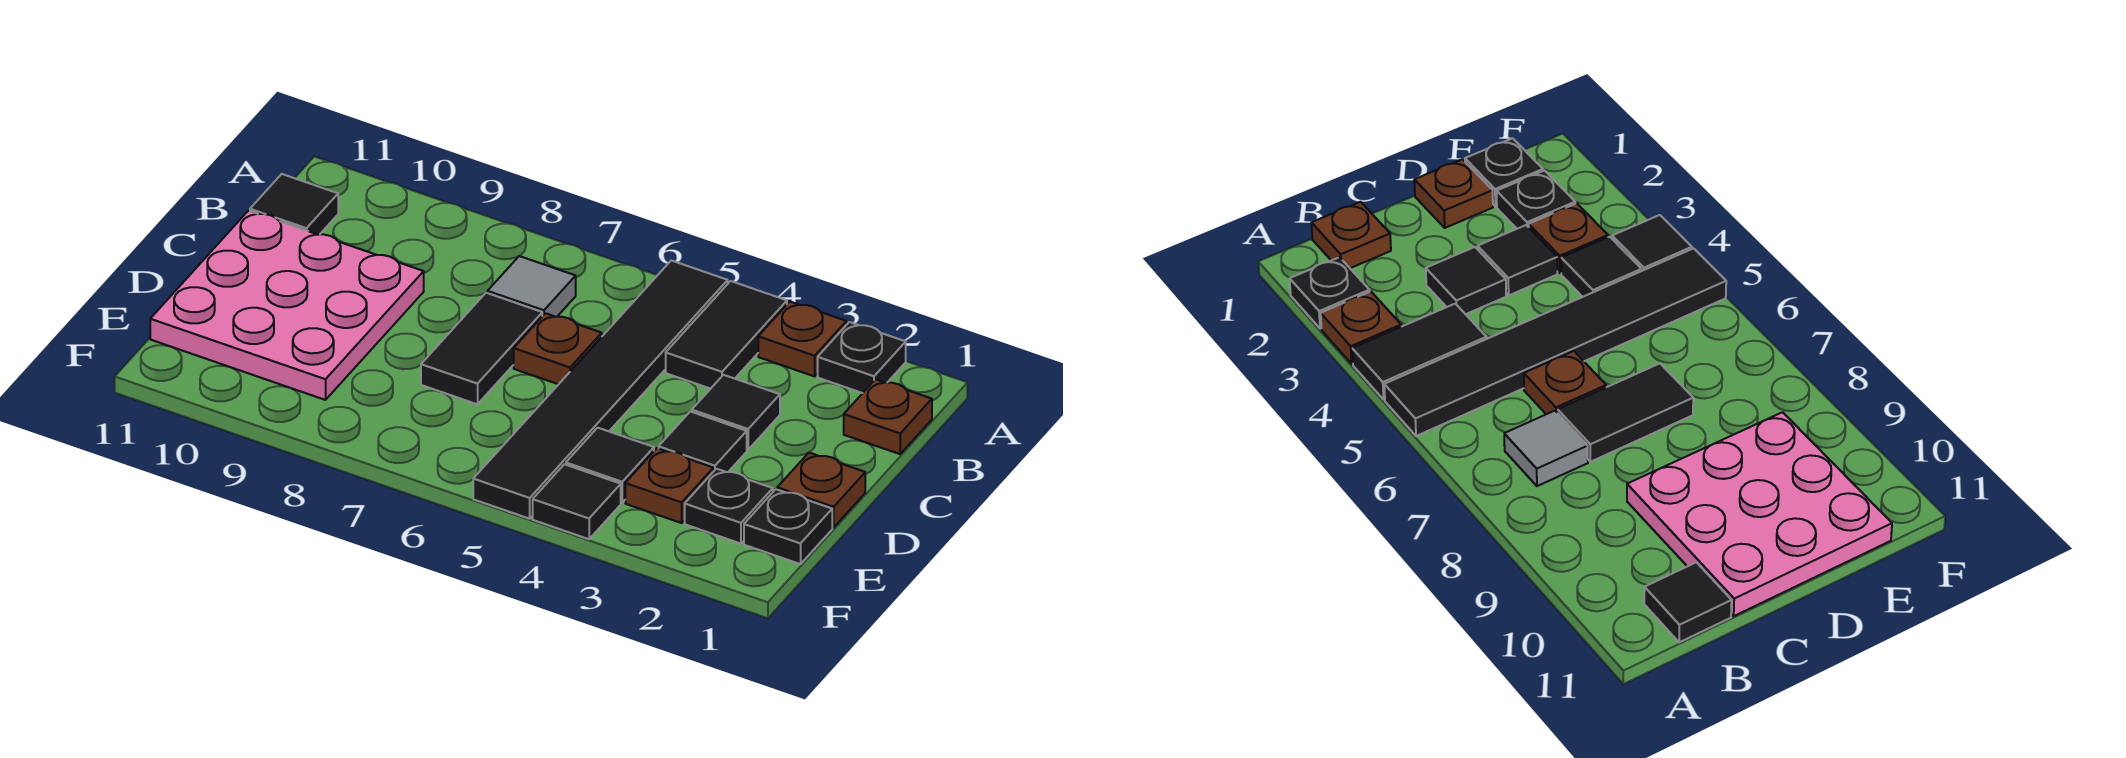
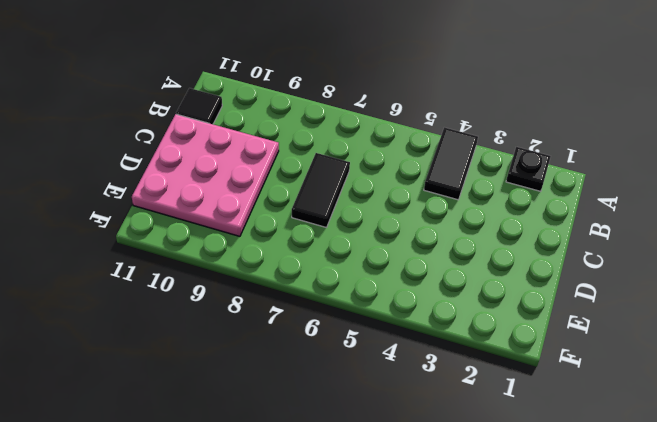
none -> brown 1x1 plate [758,302,846,376]
none -> black 1x6 tile [473,260,728,519]
none -> brown 1x1 plate [844,379,932,454]

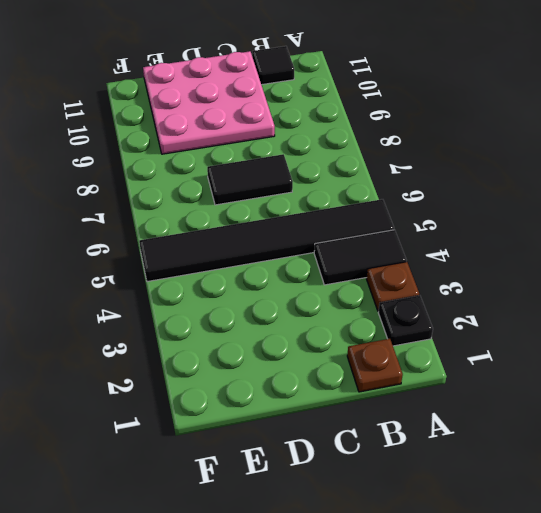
none -> grey 1x1 tile [488,256,576,317]
none -> black 1x1 tile [692,375,780,450]
none -> brown 1x1 plate [514,313,602,384]

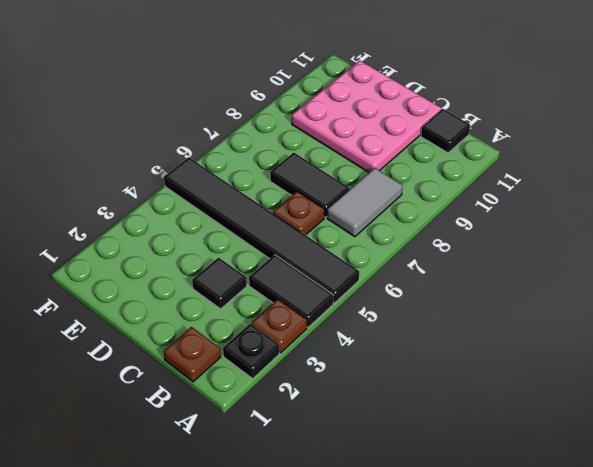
grey 1x2 tile [327,168,403,237] -> grey 1x1 tile [488,256,576,317]
none -> brown 1x1 plate [777,453,865,527]
none -> black 1x1 tile [659,412,747,472]
none -> black 1x1 plate [744,489,832,564]

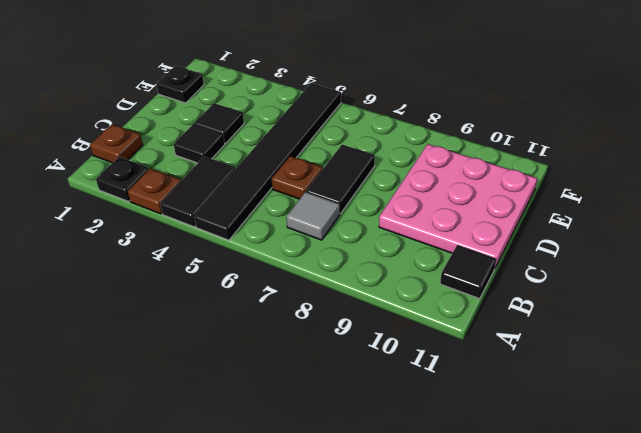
none -> brown 1x1 plate [777,453,865,527]
none -> black 1x1 plate [685,469,773,544]
none -> brown 1x1 plate [625,448,713,523]

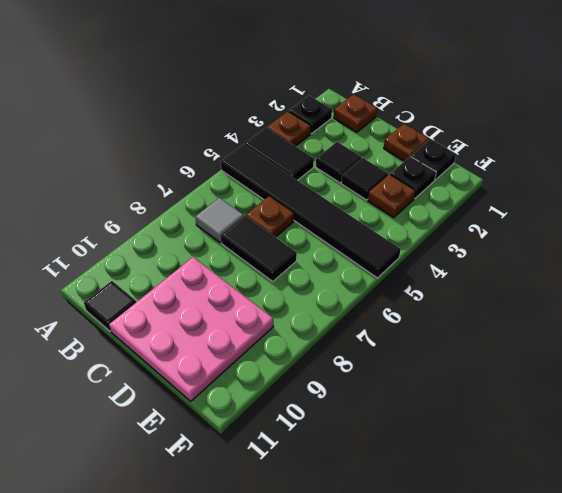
none -> black 1x1 tile [566,428,654,502]
none -> black 1x1 tile [533,464,621,539]

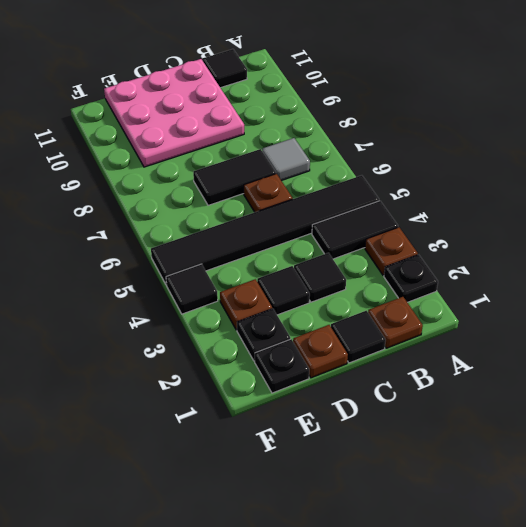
black 1x1 tile [331,311,386,363] -> black 1x1 tile moved to [566,428,654,502]

